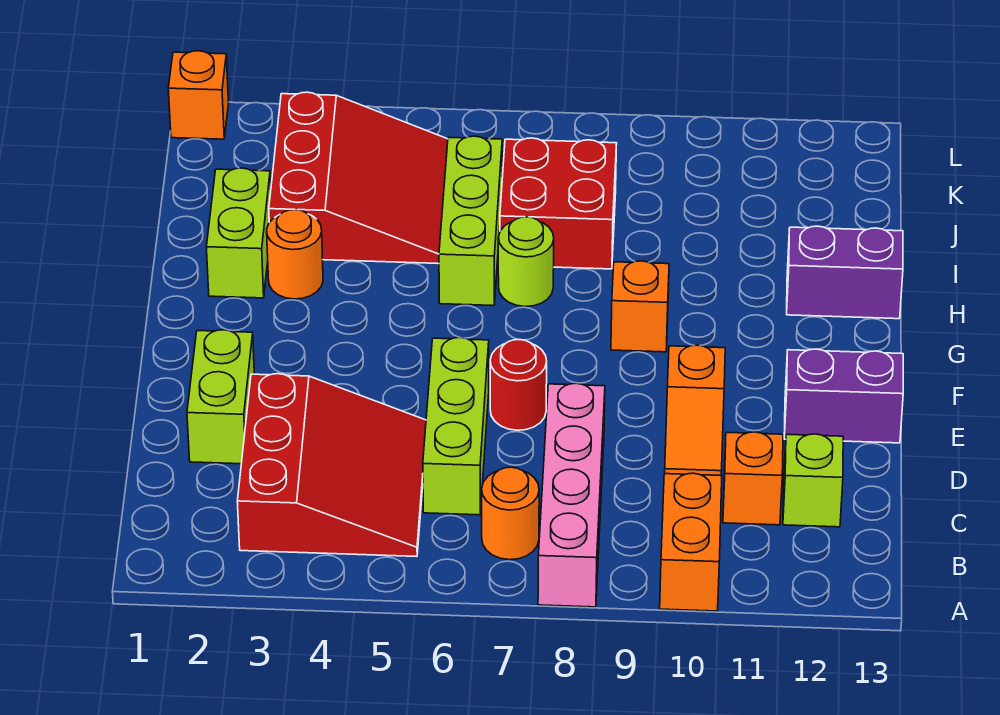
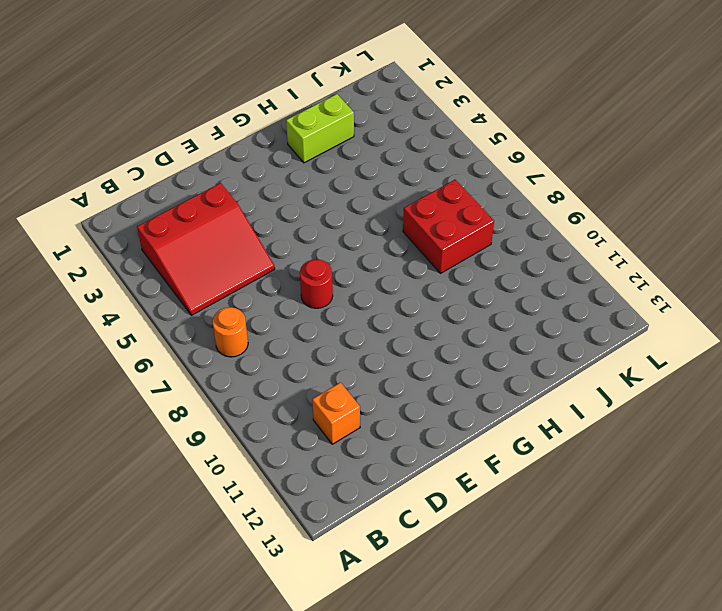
none -> pink 1x4 brick [538,383,605,607]
none -> orange 1x2 brick [660,473,722,611]
none -> lime 1x3 brick [423,338,489,515]

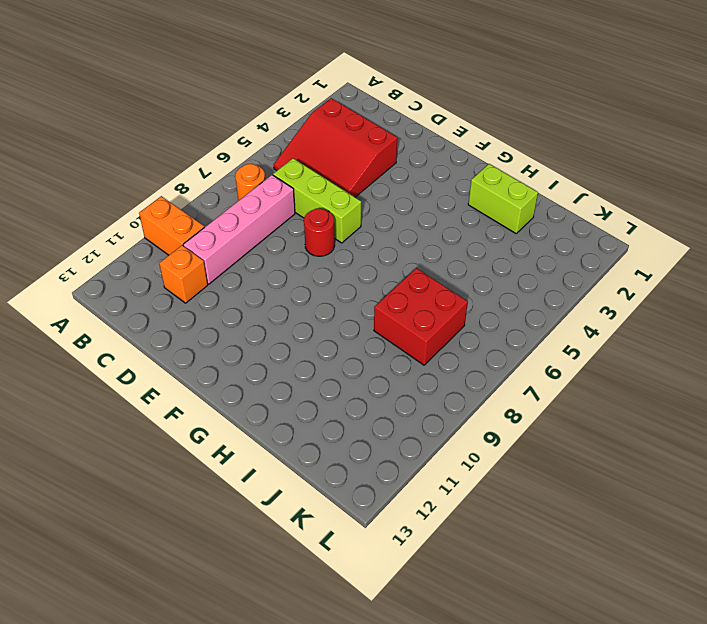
pink 1x4 brick [183,175,295,284] -> pink 1x4 brick turned to [538,383,605,607]
none -> lime 1x1 brick [783,434,843,527]
none -> lime 1x2 brick [187,330,254,464]
none -> orange 1x2 slope [665,345,725,476]

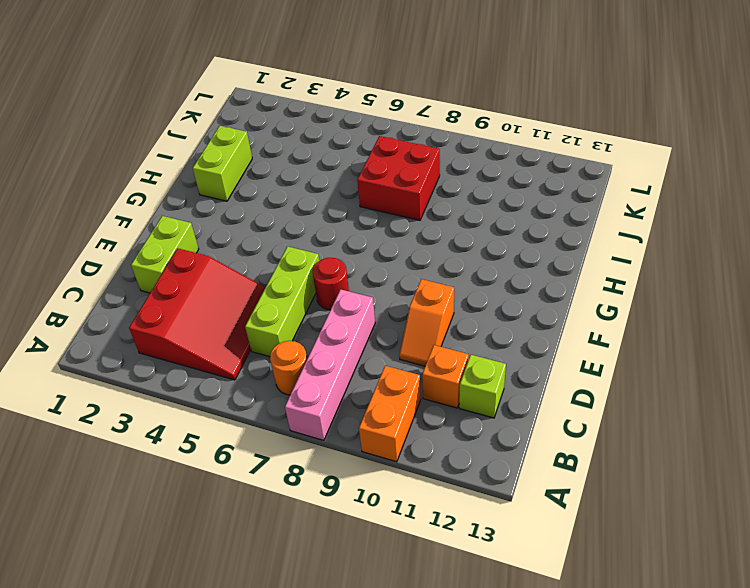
none -> purple 1x2 brick [784,349,903,443]
none -> orange 1x1 brick [611,261,669,352]
none -> orange 1x1 round brick [267,210,323,299]

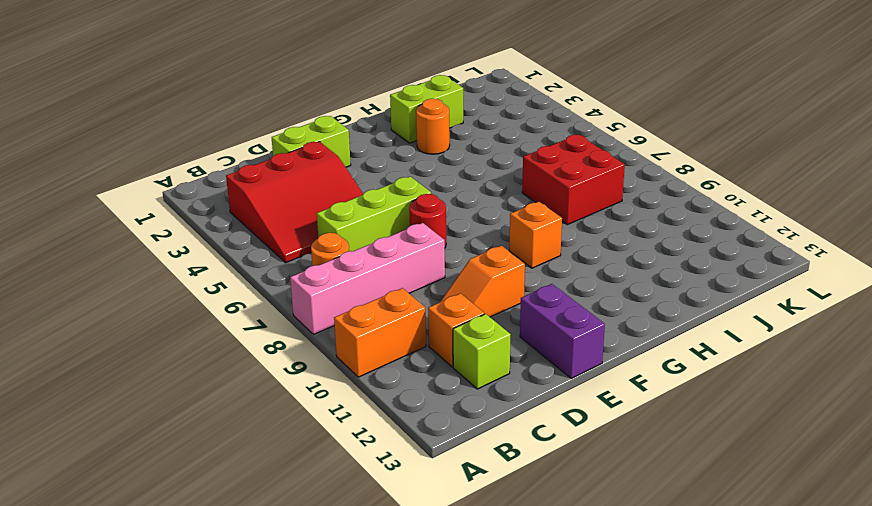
none -> lime 1x3 brick [439,136,502,306]
none -> lime 1x1 round brick [498,217,554,307]
none -> purple 1x2 brick [787,226,903,319]

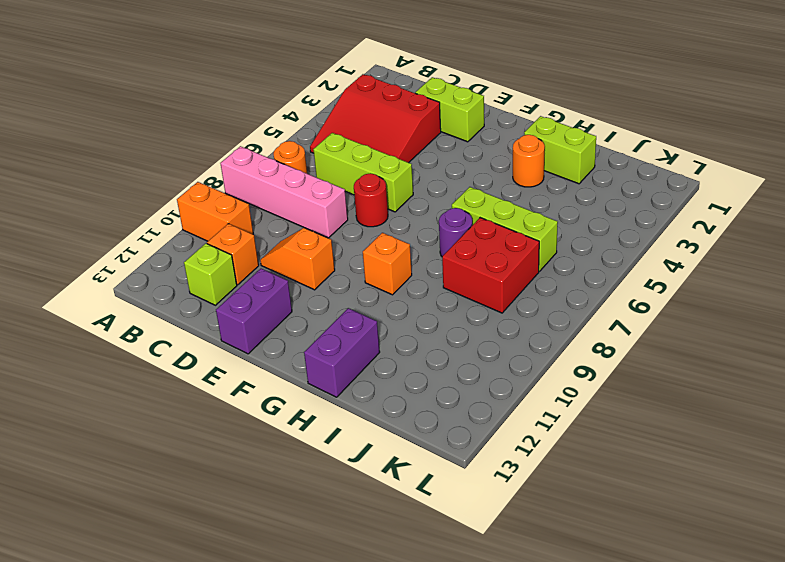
purple 1x1 round brick [439,208,472,256] -> lime 1x1 round brick [498,217,554,307]
none -> red 3x3 slope [269,92,448,264]
none -> orange 1x1 brick [168,51,229,139]

